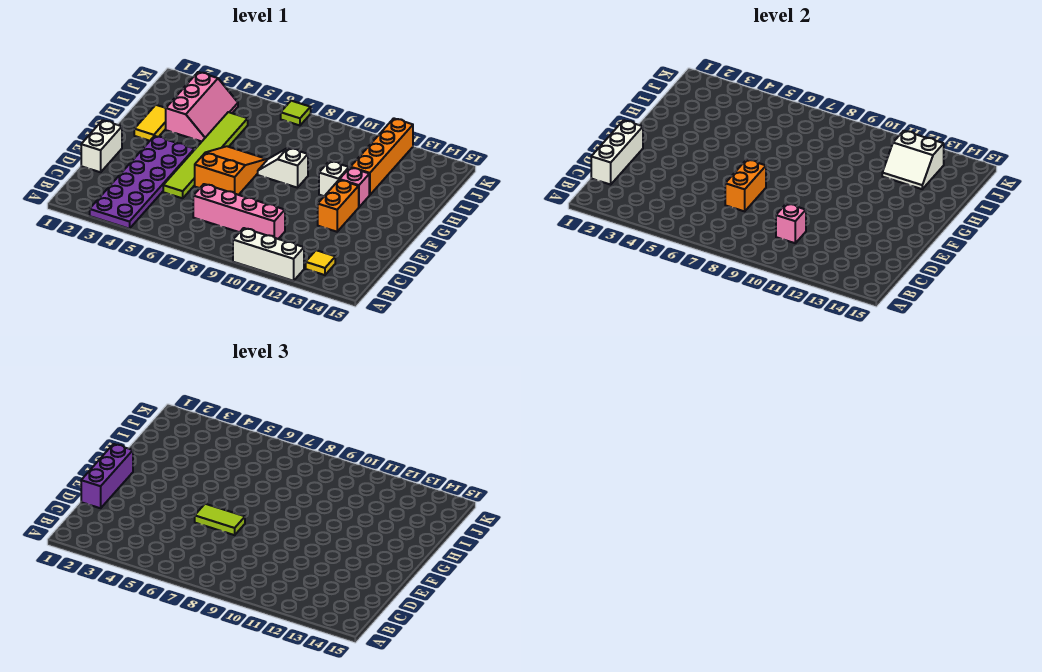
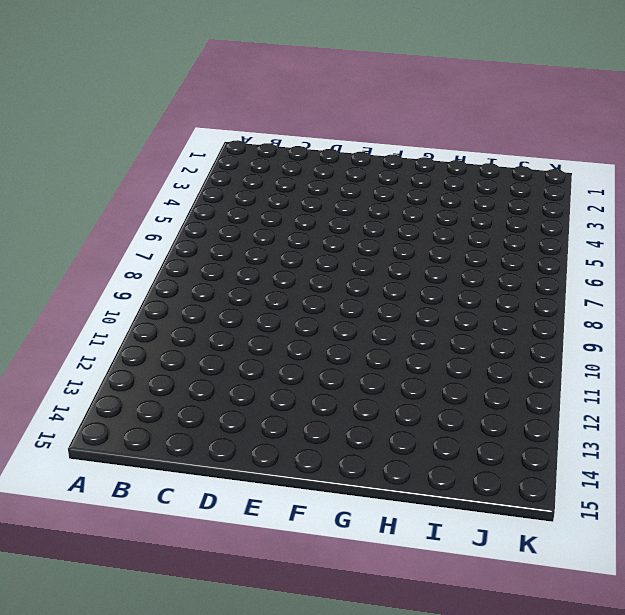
none -> purple 2x6 plate [90,136,194,229]
none -> white 1x3 brick [233,228,304,281]
none -> yellow 1x1 tile [306,250,335,275]

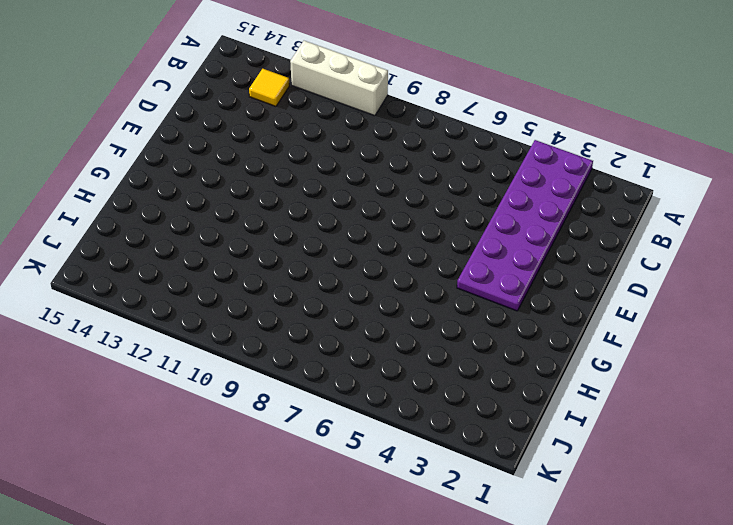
none -> pink 1x4 brick [193,184,285,239]
none -> white 1x2 brick [81,120,122,172]
none -> lime 1x6 tile [163,112,248,198]

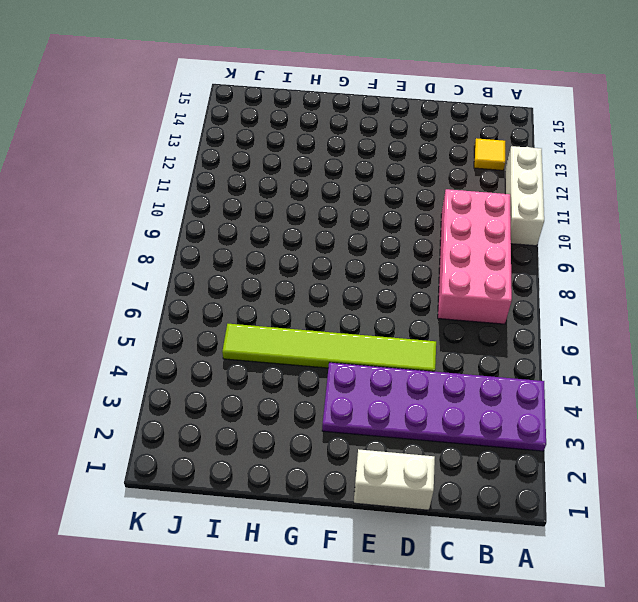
pink 2x4 brick [438,189,512,324] -> pink 1x4 brick [193,184,285,239]
none -> orange 2x3 slope [195,146,267,195]
none -> orange 1x2 brick [318,180,359,232]
none -> yellow 1x2 tile [134,105,166,141]

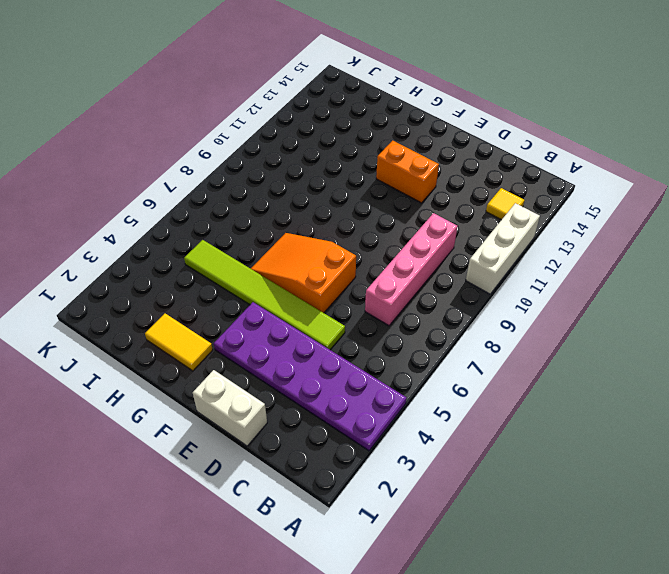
none -> white 1x2 slope [258,148,308,188]
none -> white 1x1 brick [319,161,349,196]
none -> pink 1x1 brick [340,168,369,207]

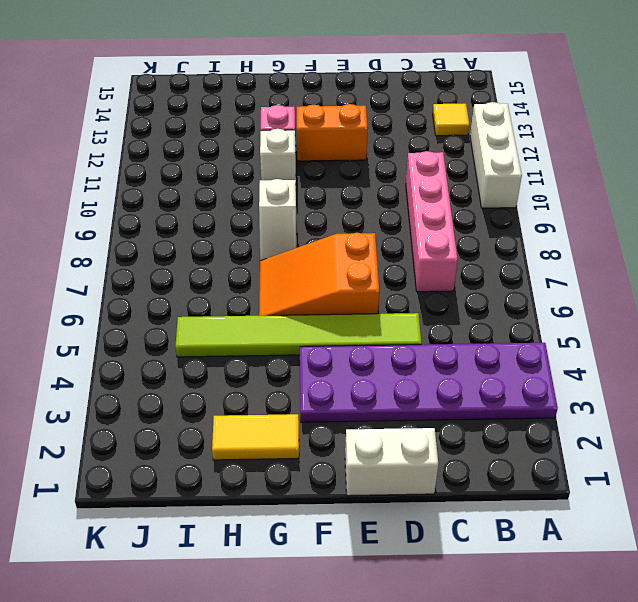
none -> pink 2x3 slope [166,72,238,142]
none -> orange 1x4 brick [350,118,413,195]
none -> lime 1x1 tile [281,101,311,125]

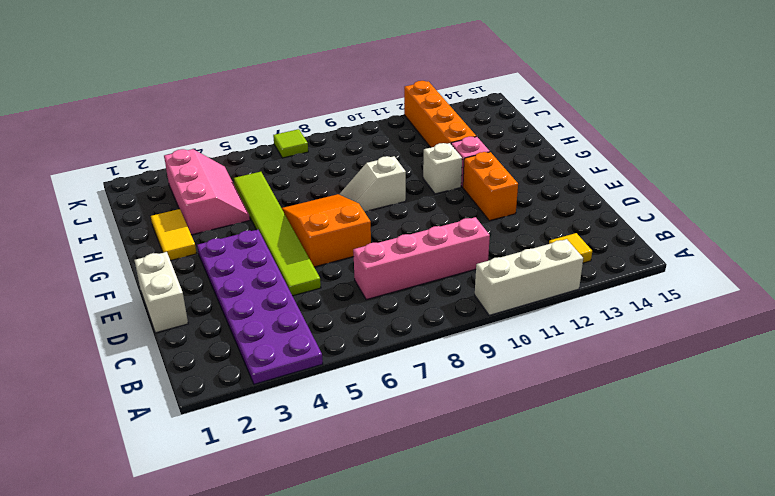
none -> white 1x3 brick [591,120,643,185]
none -> pink 1x1 brick [776,204,806,243]
none -> orange 1x2 brick [725,159,766,211]

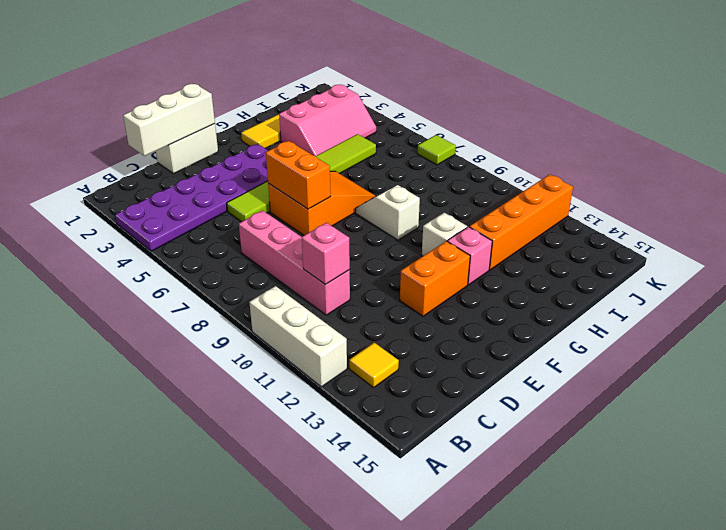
orange 1x2 brick [266,141,331,209] -> orange 1x2 brick turned to [725,159,766,211]
none -> white 2x2 slope [882,131,944,189]
none -> purple 1x3 brick [81,444,133,508]
none -> lime 1x2 tile [195,504,245,535]

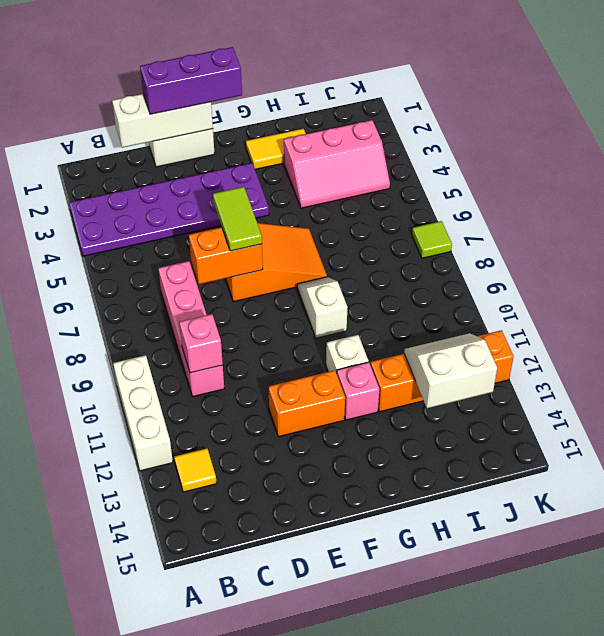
white 2x2 slope [404,333,497,408] -> white 2x2 slope turned to [882,131,944,189]
none -> lime 1x6 tile [163,112,248,198]

